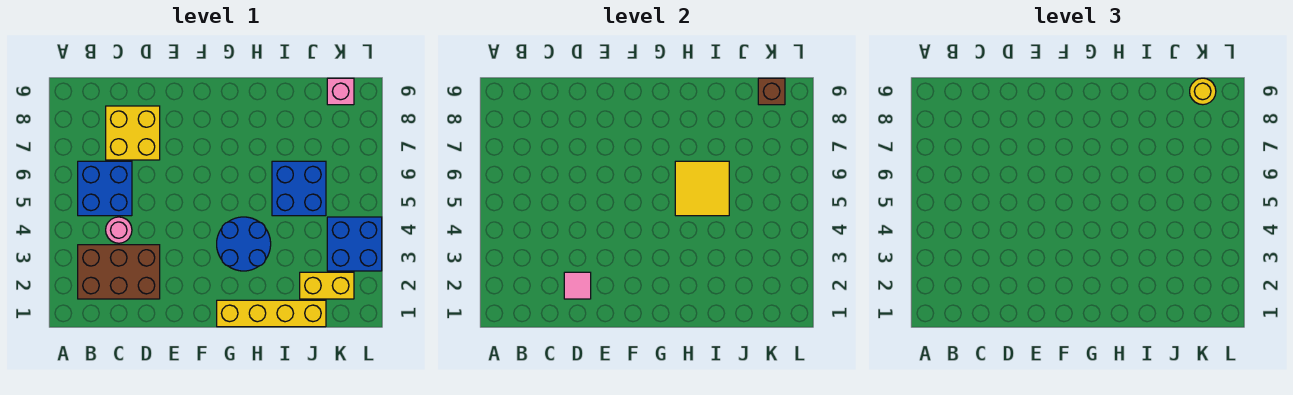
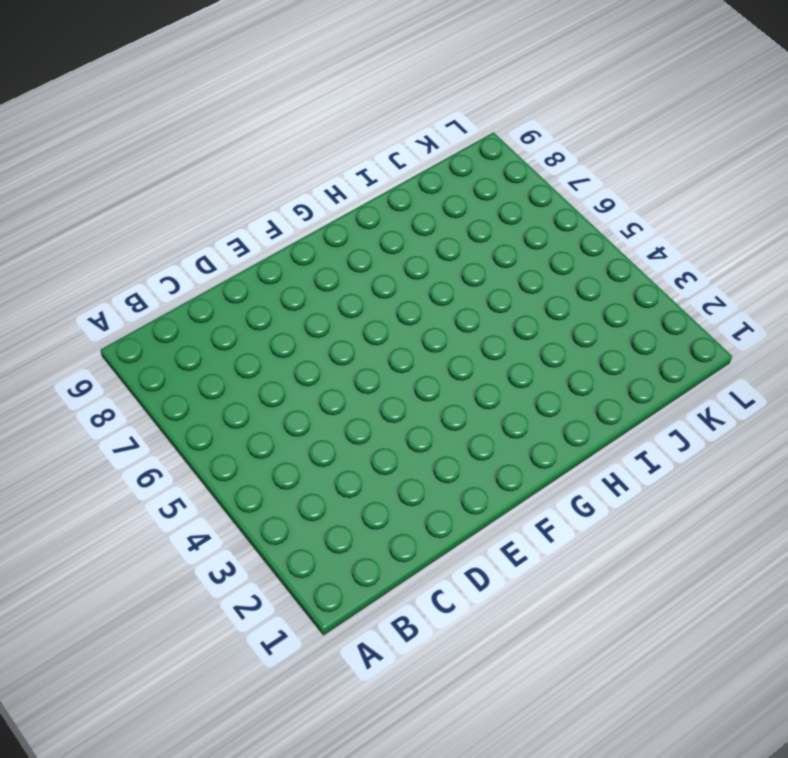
none -> brown 2x3 brick [78,245,160,299]
none -> blue 2x2 brick [78,161,132,216]
none -> pink 1x1 round brick [106,217,132,243]

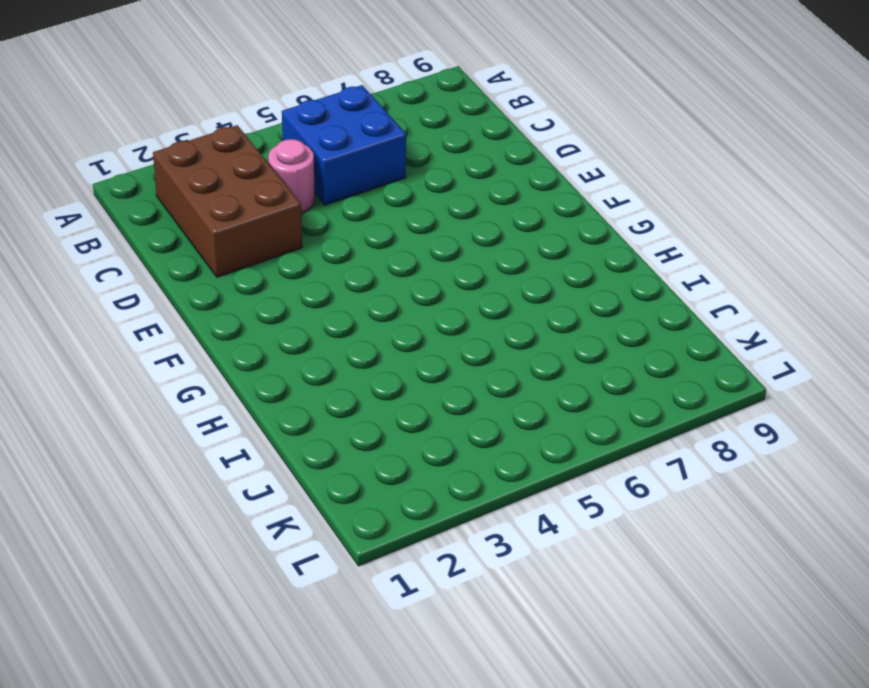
none -> yellow 2x2 brick [106,106,160,160]
none -> yellow 1x4 brick [217,300,326,327]
none -> blue 2x2 round brick [217,217,271,271]

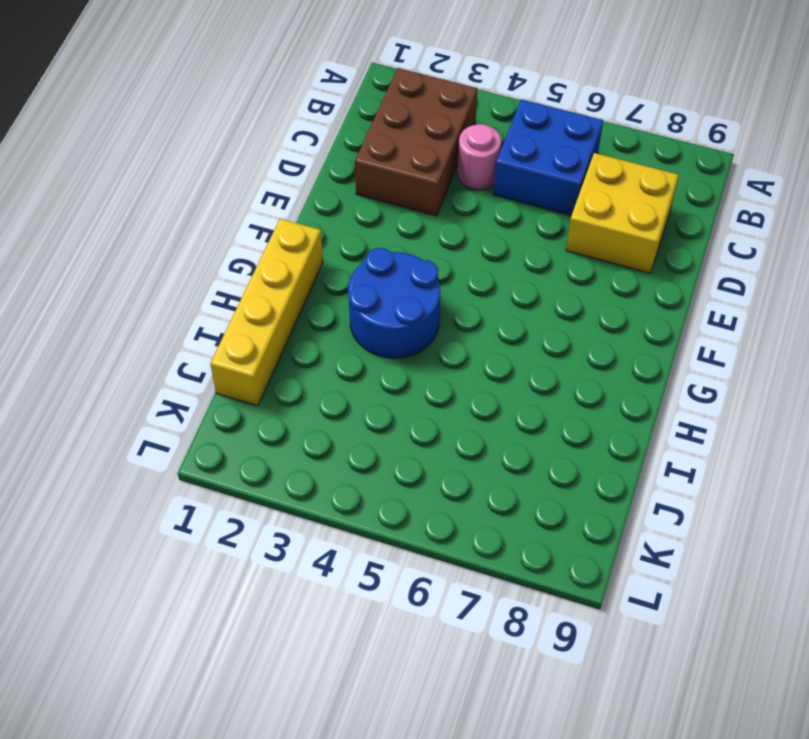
none -> blue 2x2 brick [272,161,326,216]
none -> yellow 1x2 brick [300,272,354,299]
none -> blue 2x2 brick [327,217,382,271]

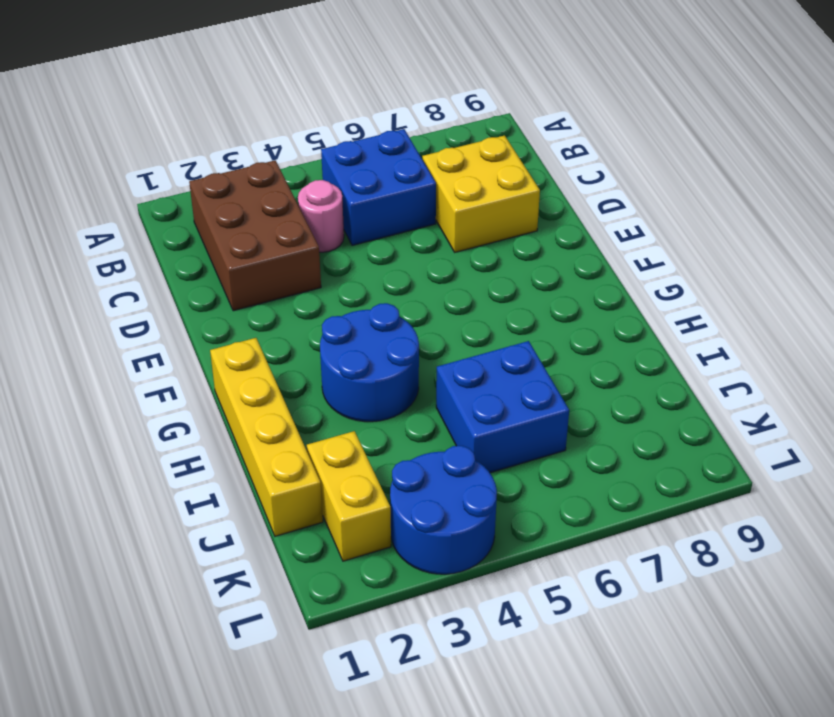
blue 2x2 round brick [390,446,497,574] -> blue 2x2 brick [327,217,382,271]
none -> pink 1x1 brick [327,78,354,105]
none -> pink 1x1 tile [564,272,591,299]
none -> yellow 2x2 tile [675,161,729,216]

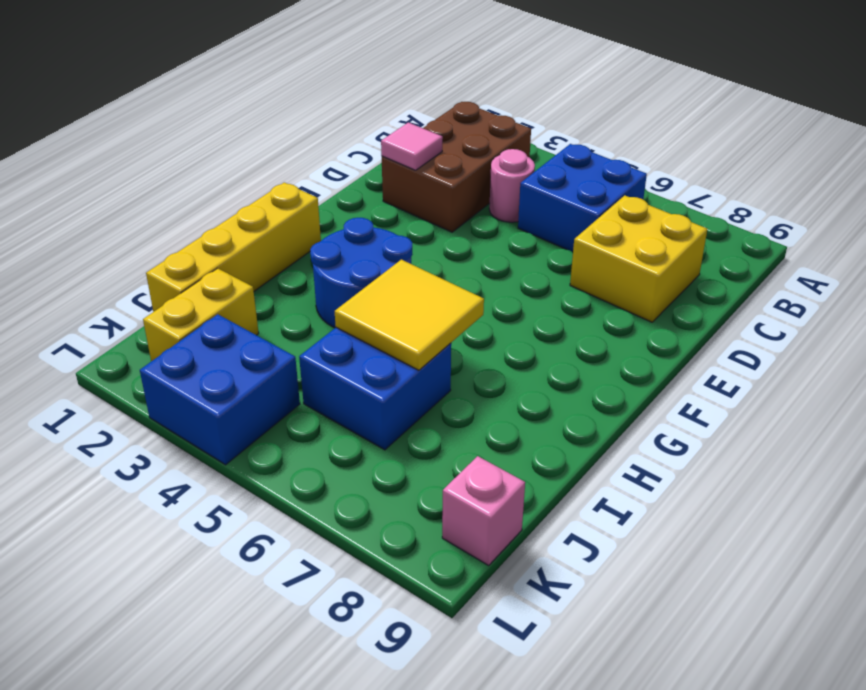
none -> brown 1x1 brick [758,78,785,105]
none -> yellow 1x1 round brick [1190,78,1216,105]

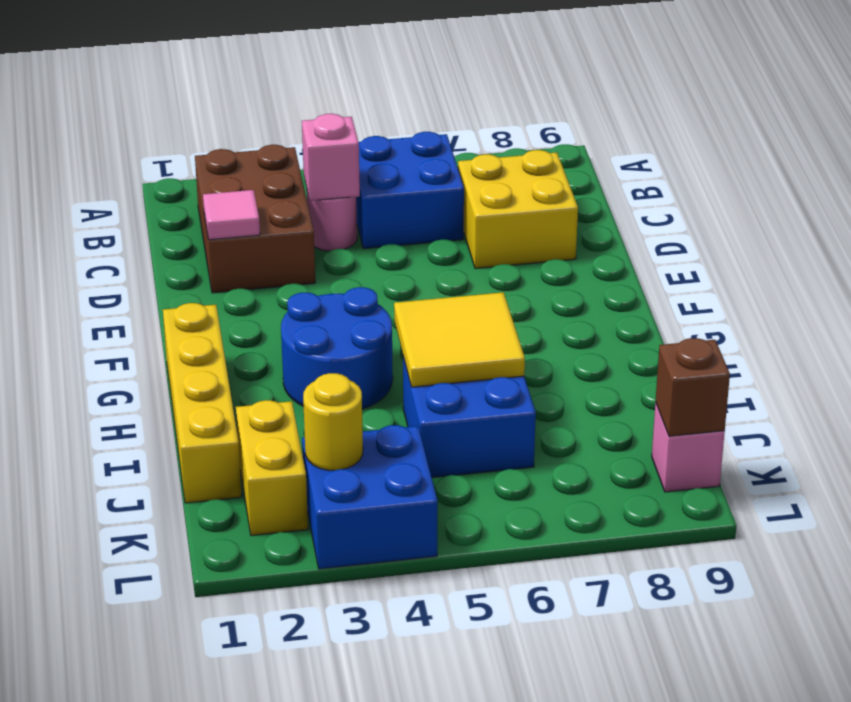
pink 1x1 brick [302,114,360,201] -> none
yellow 1x1 round brick [303,373,363,470] -> yellow 1x1 round brick moved to [1190,78,1216,105]

